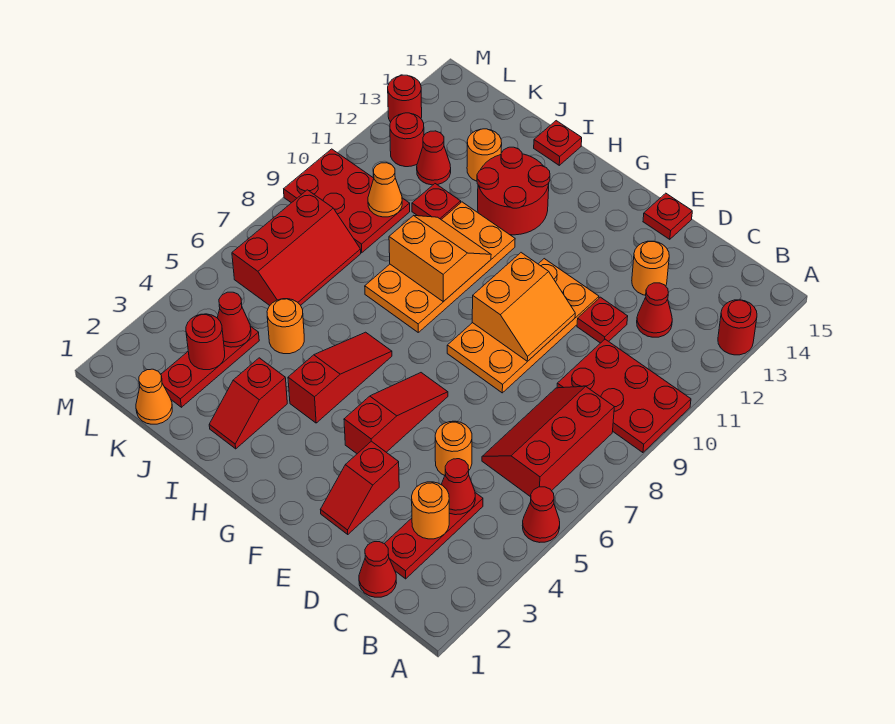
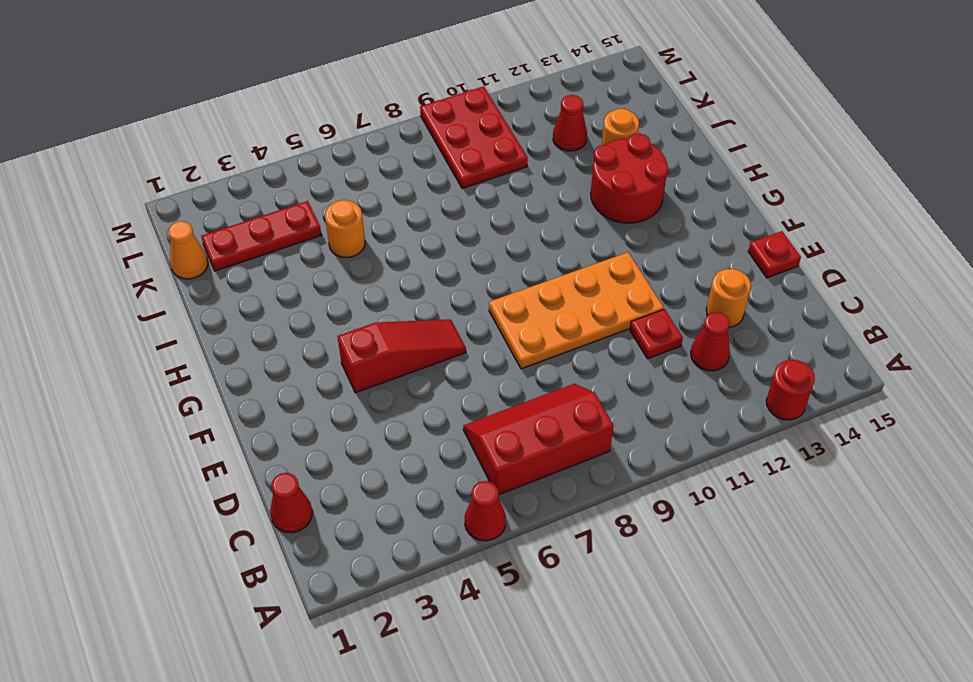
none -> red 2x3 plate [557,339,691,453]
none -> red 1x3 plate [384,493,483,579]
none -> orange 1x1 round brick [435,421,472,475]
none -> red 1x2 slope [321,441,399,534]

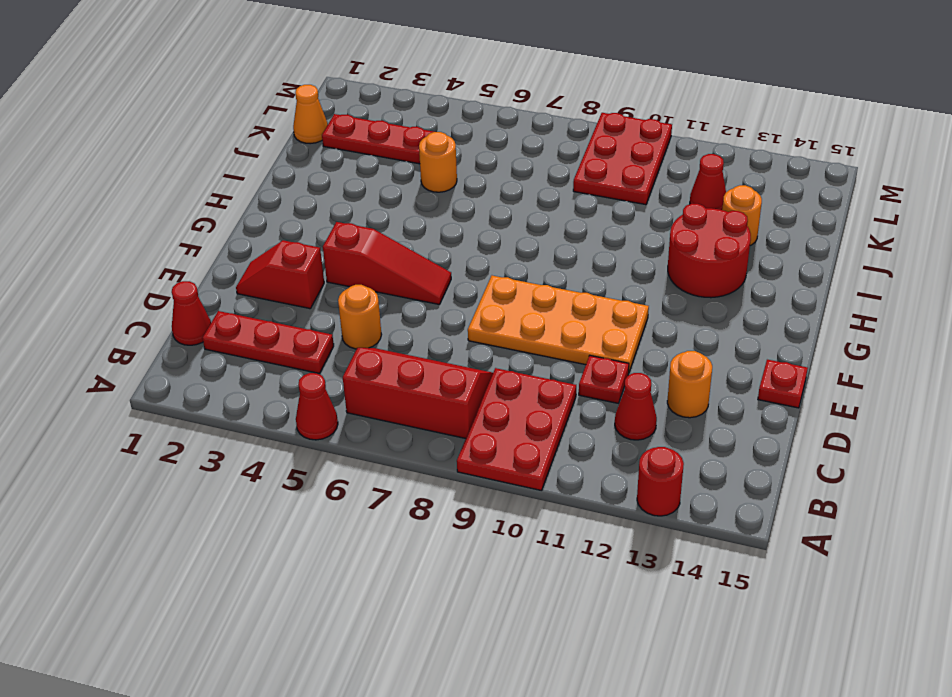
none -> red 1x3 slope [288,332,392,423]
none -> orange 2x4 plate [365,202,515,332]
none -> red 1x2 slope [209,358,287,449]
none -> red 1x1 plate [534,121,582,165]

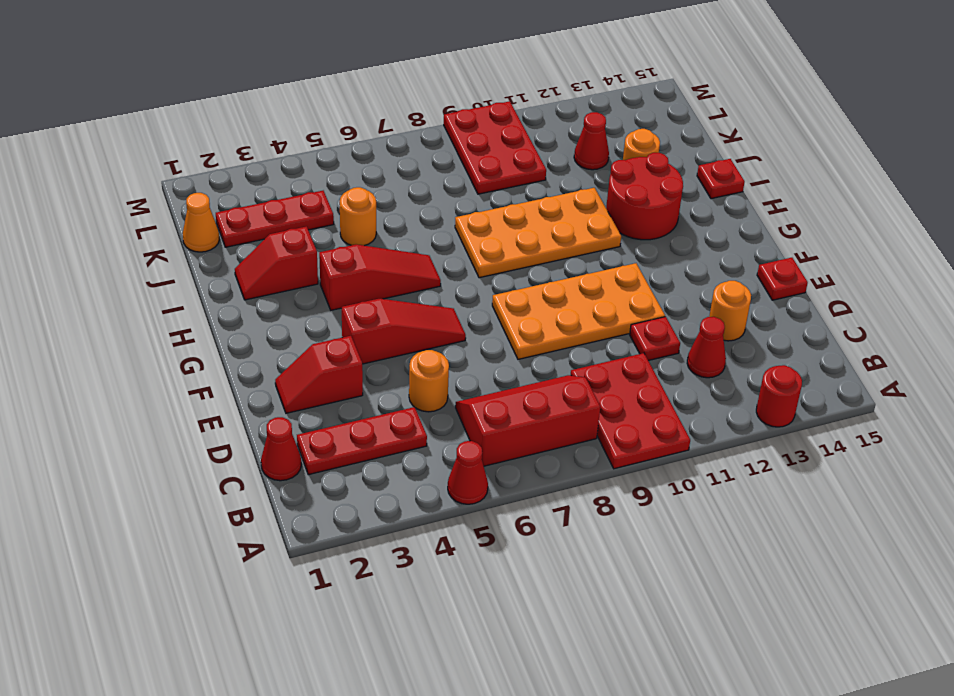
none -> red 1x1 plate [412,184,461,219]
none -> red 2x3 slope [232,190,361,305]
none -> red 1x1 round brick [390,113,424,167]
none -> red 1x1 round brick [388,75,422,122]

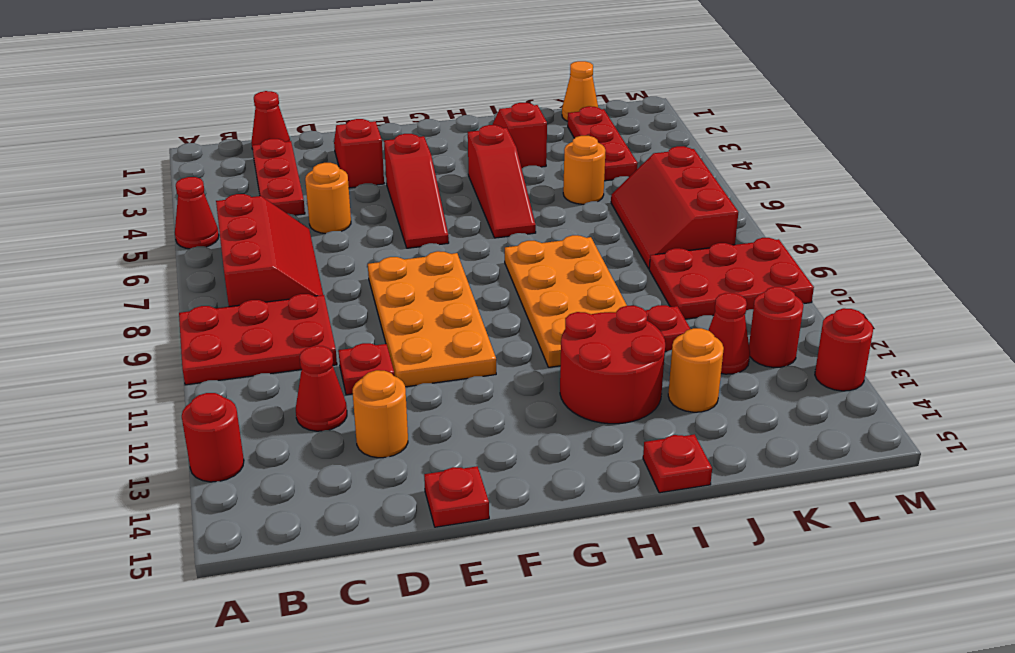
none -> orange 1x1 round brick [412,482,449,539]
none -> red 1x1 cone [441,459,475,515]
none -> orange 2x2 slope [472,253,575,361]
none -> orange 2x2 slope [389,215,491,302]

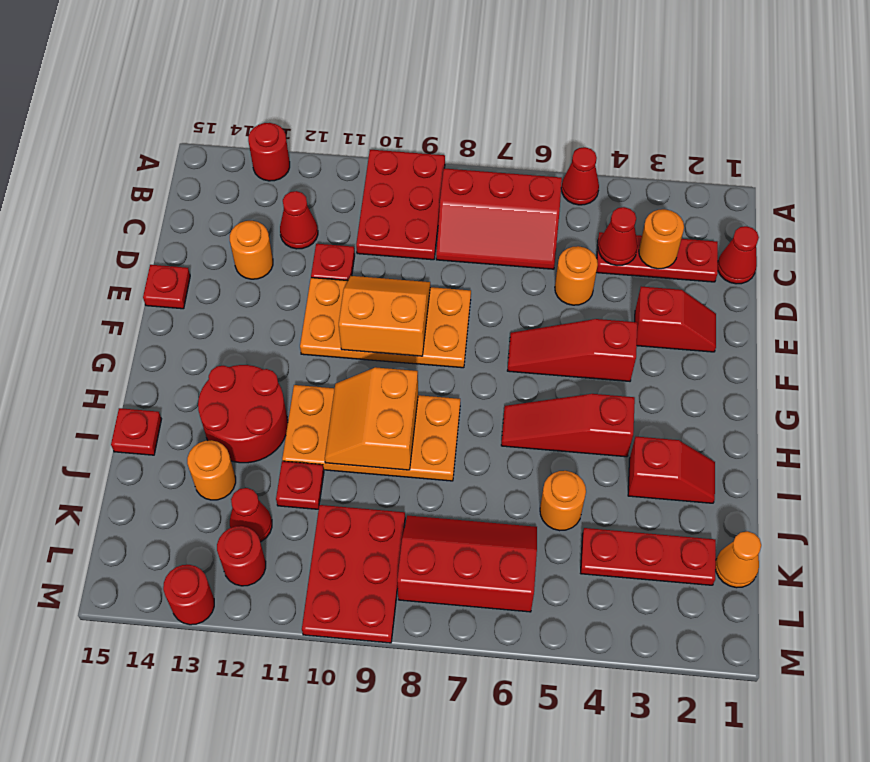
none -> red 1x1 round brick [186,314,225,370]
none -> red 1x1 cone [218,292,251,347]
none -> orange 1x1 cone [368,163,402,217]

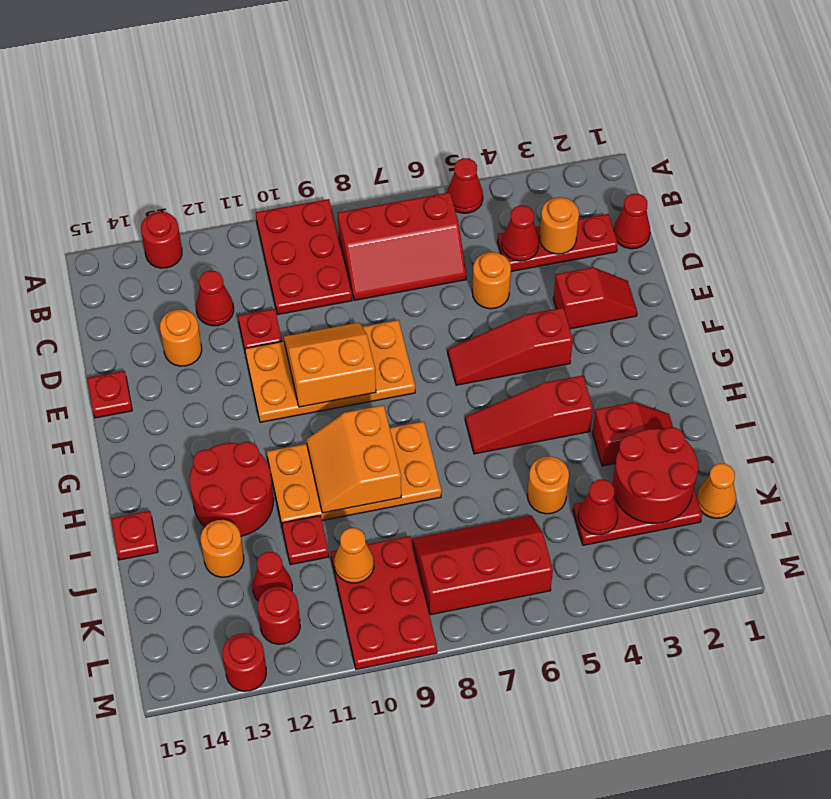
red 2x2 round brick [612,428,698,523] -> red 1x1 round brick [186,314,225,370]

